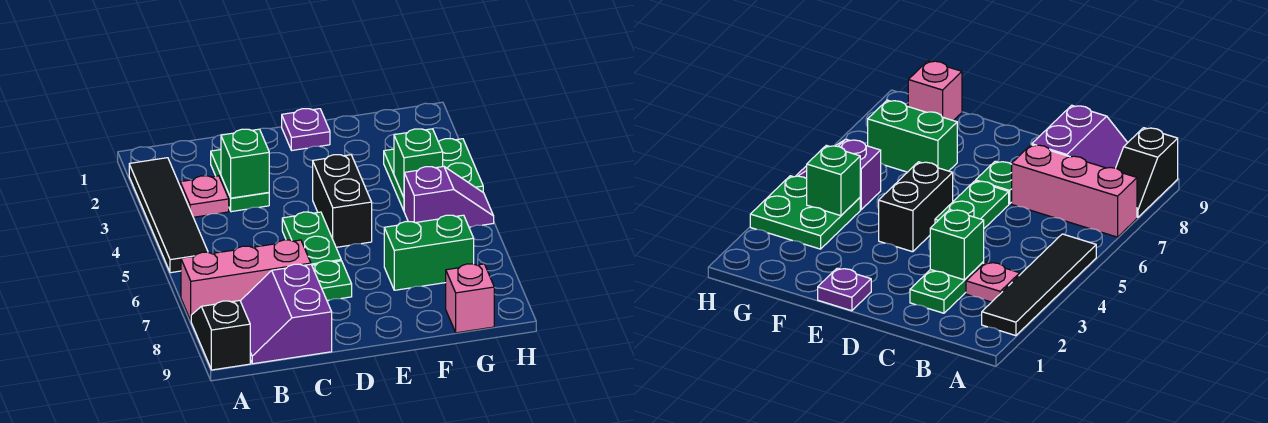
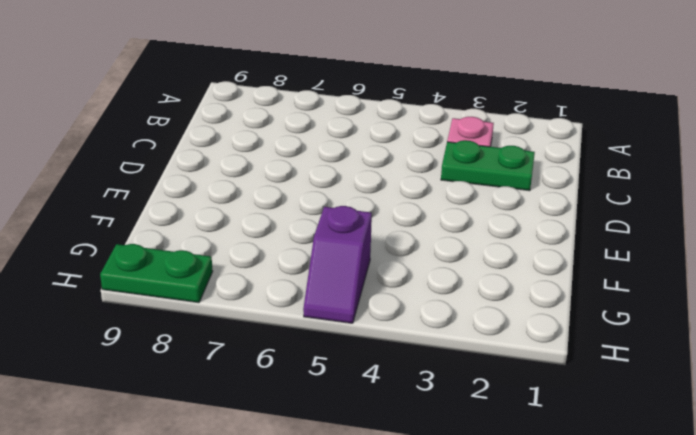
green 1x2 plate [100,244,213,303] -> green 1x2 plate moved to [282,212,341,265]
none -> black 1x4 tile [129,158,208,273]
none -> pink 1x3 brick [181,240,311,320]
none -> black 1x2 slope [191,301,250,370]

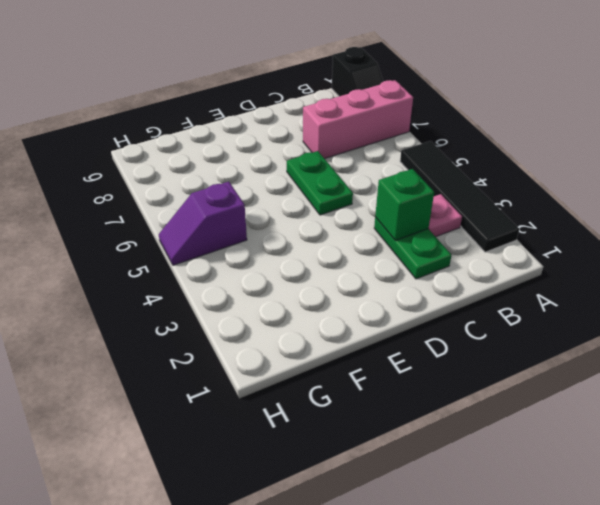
none -> purple 2x2 slope [241,264,332,364]
none -> green 1x1 plate [312,261,352,301]
none -> purple 1x1 plate [282,109,330,150]

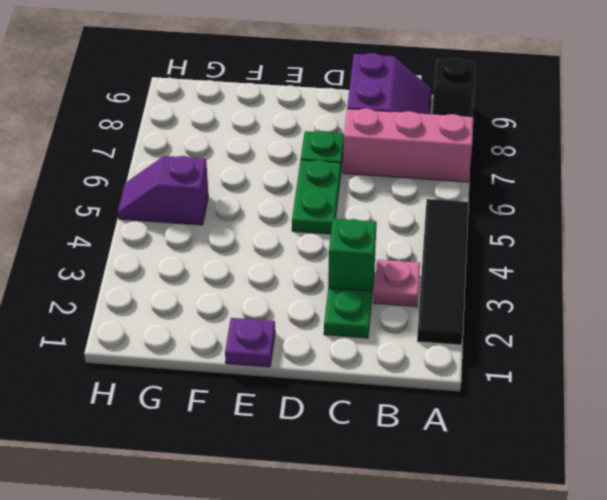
none -> black 1x2 brick [313,155,372,247]
none -> green 1x2 brick [384,215,474,290]
none -> green 2x2 plate [384,139,483,210]

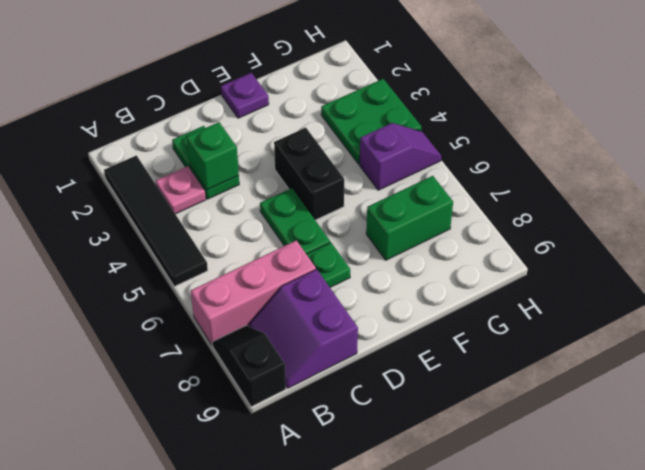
none -> pink 1x1 brick [446,264,494,333]
none -> green 1x1 brick [394,129,443,197]

